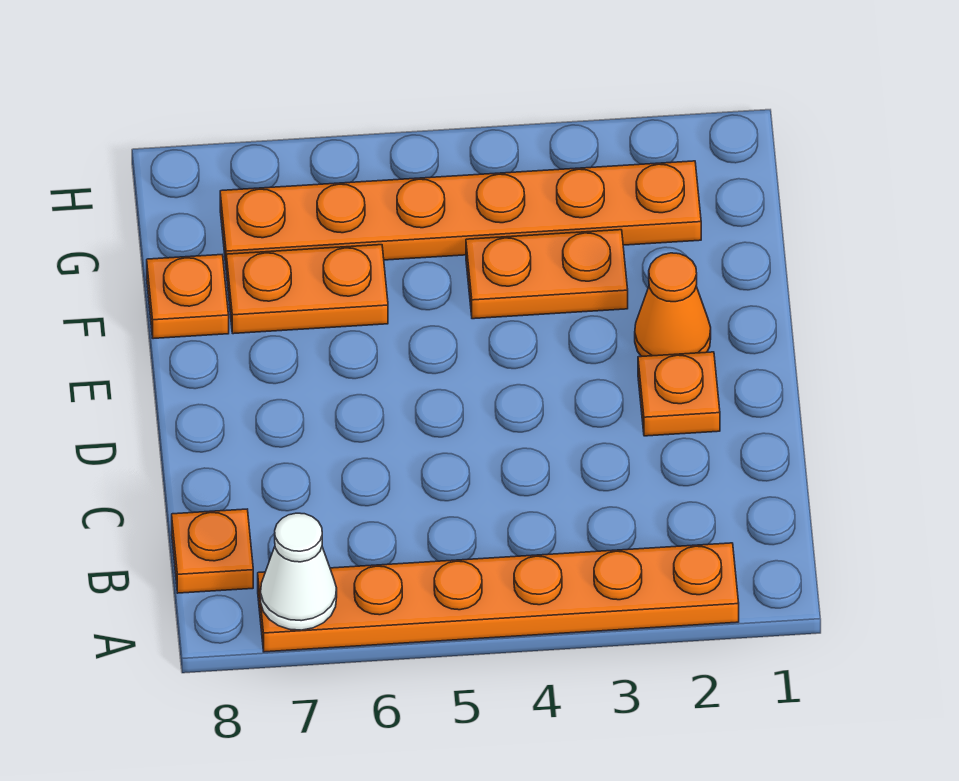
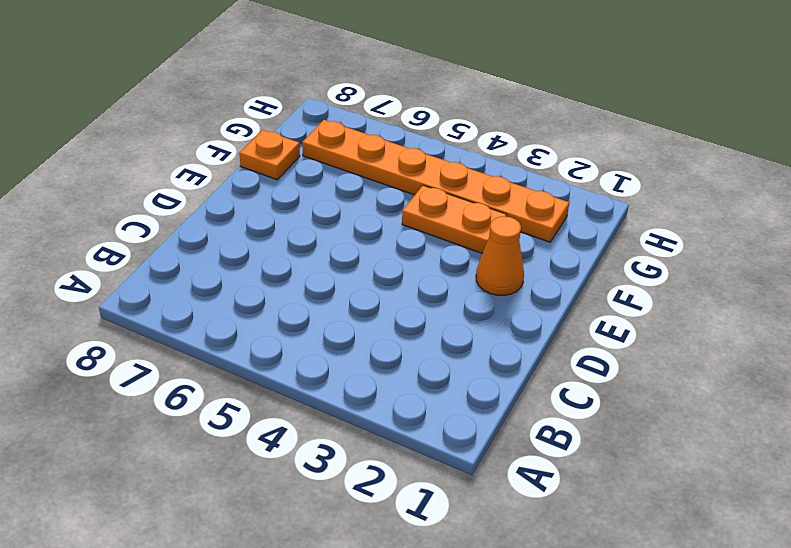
none -> orange 1x6 plate [258,543,739,652]
none -> orange 1x1 plate [172,509,253,593]

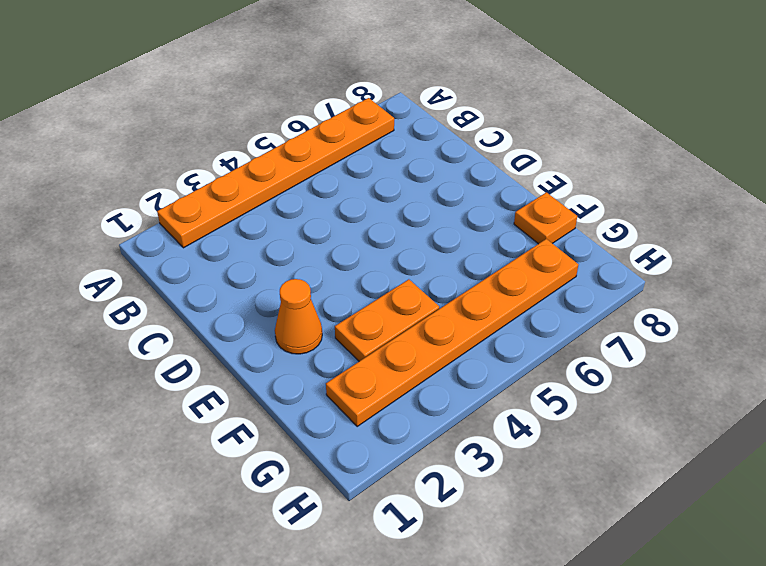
none -> orange 1x1 plate [172,509,253,593]
none -> orange 1x1 plate [638,352,720,436]

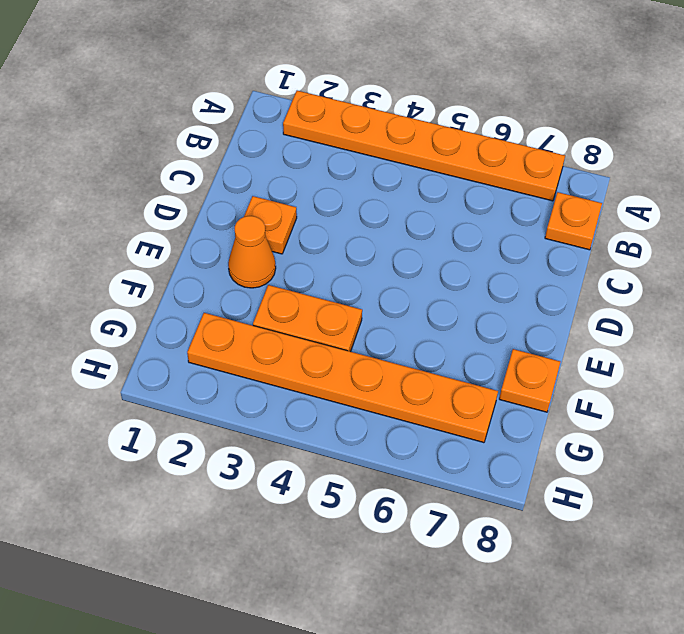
none -> orange 1x2 plate [226,245,388,334]
none -> white 1x1 cone [261,513,337,630]

